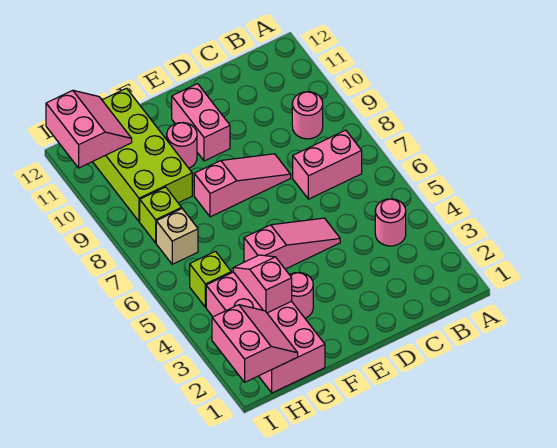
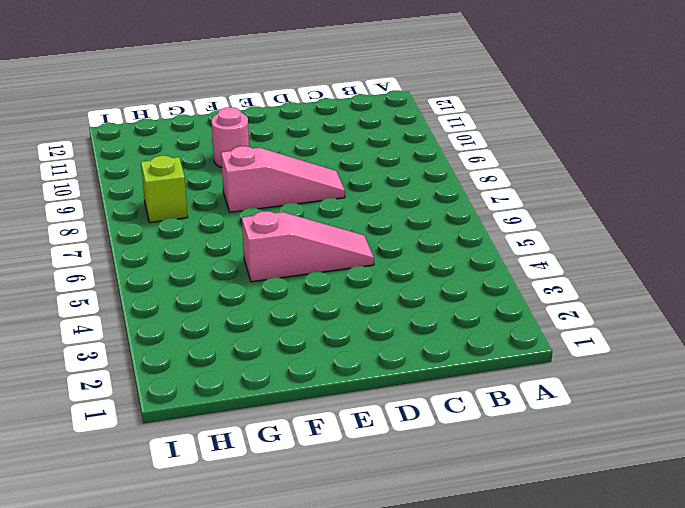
none -> pink 1x1 round brick [375,199,406,246]
none -> pink 1x2 brick [293,130,362,199]
none -> pink 1x1 round brick [292,92,323,139]

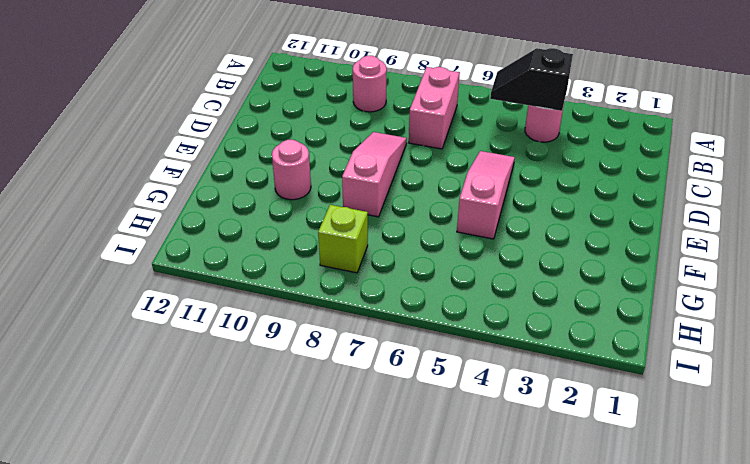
black 1x2 slope [490,48,573,111] -> none
none -> pink 1x2 brick [172,84,230,161]
none -> pink 1x1 round brick [290,273,313,318]
none -> pink 2x4 brick [206,272,325,393]

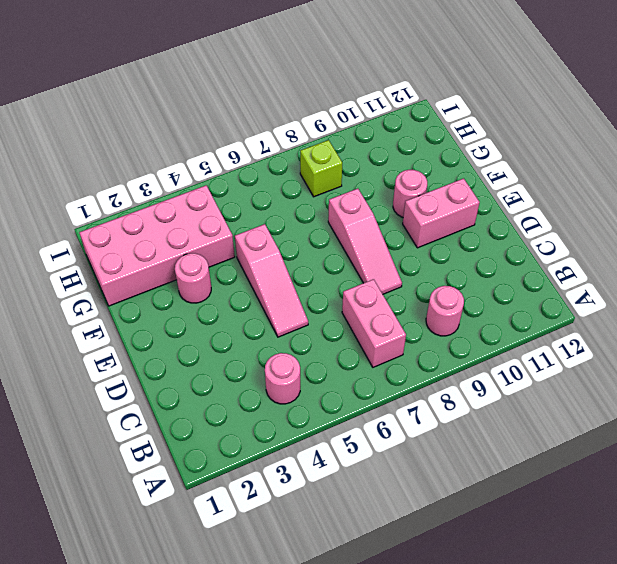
none -> lime 2x4 brick [93,88,192,221]
none -> lime 1x1 brick [190,251,231,307]
none -> tan 1x1 brick [156,209,198,264]

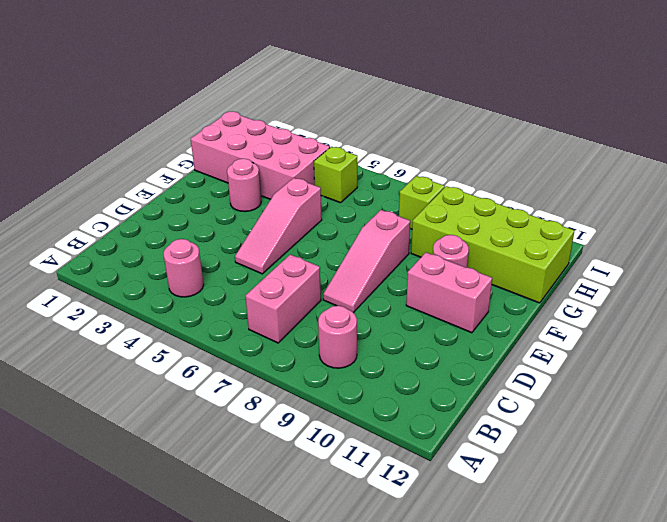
none -> tan 1x1 brick [156,209,198,264]
none -> pink 1x2 slope [233,255,292,313]
none -> pink 2x2 slope [212,305,298,382]

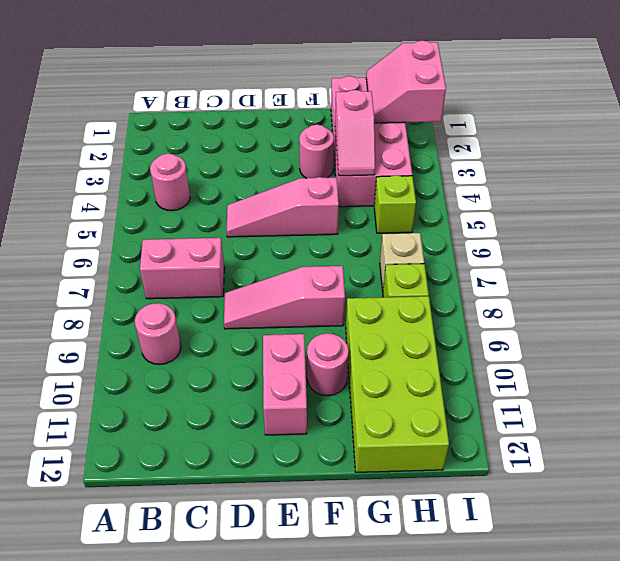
none -> pink 2x2 slope [46,90,132,168]

